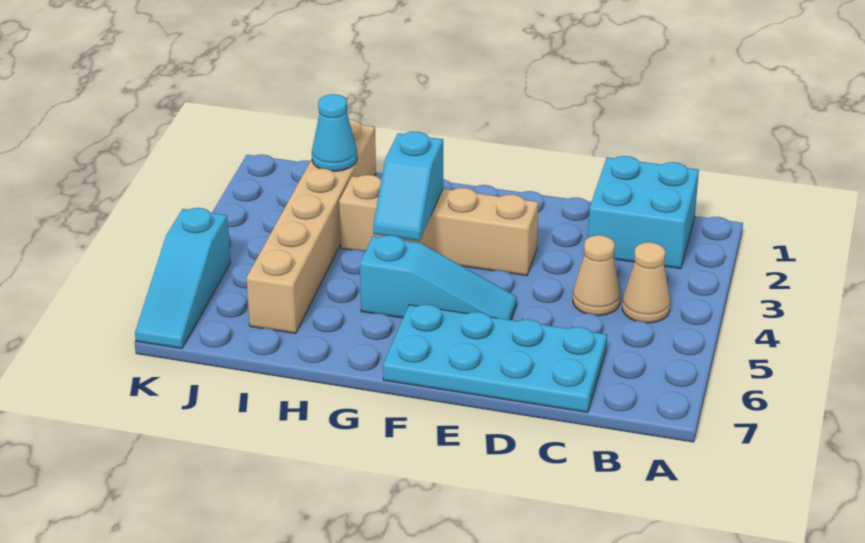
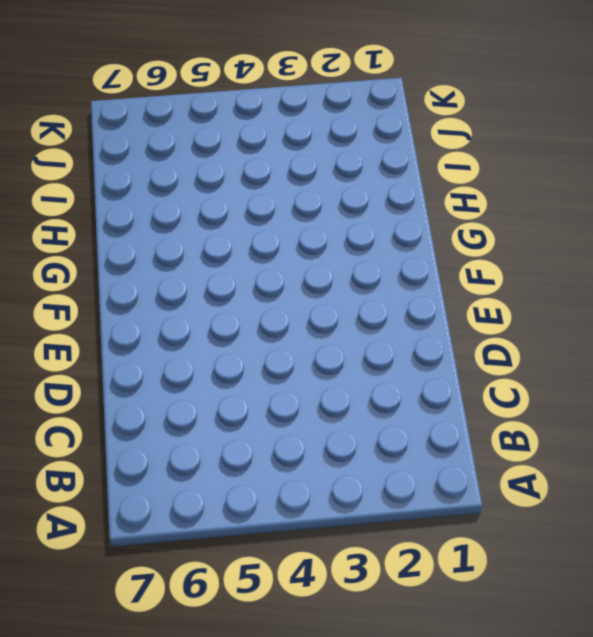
none -> cyan 2x2 brick [588,156,699,269]
none -> tan 1x1 cone [622,242,670,323]

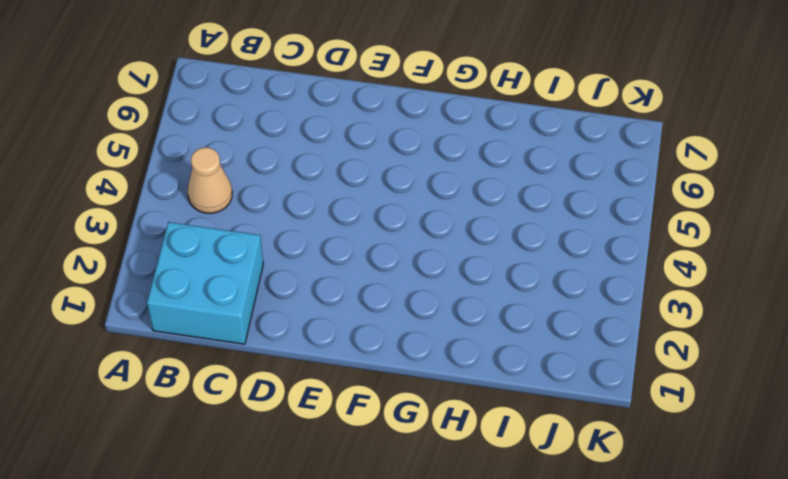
none -> tan 1x1 cone [573,235,621,316]
none -> cyan 2x4 plate [383,304,607,412]

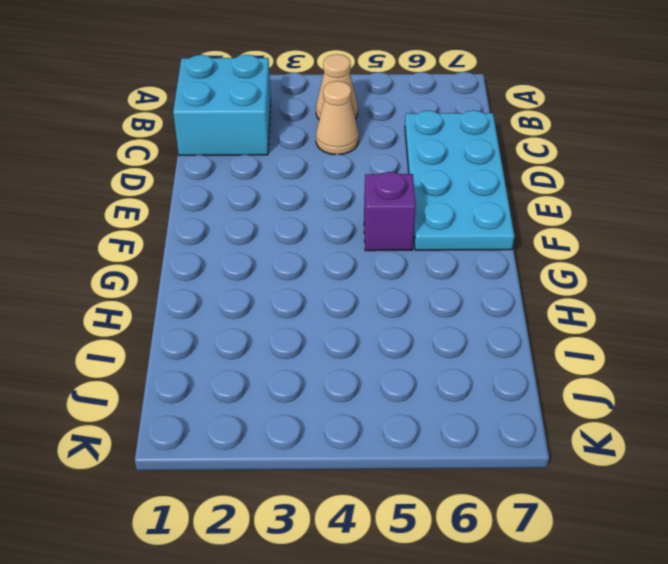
purple 1x1 brick [364,172,416,251] -> cyan 1x3 slope [360,235,517,320]
none -> tan 1x4 brick [339,175,538,276]
none -> tan 1x6 brick [246,119,376,333]

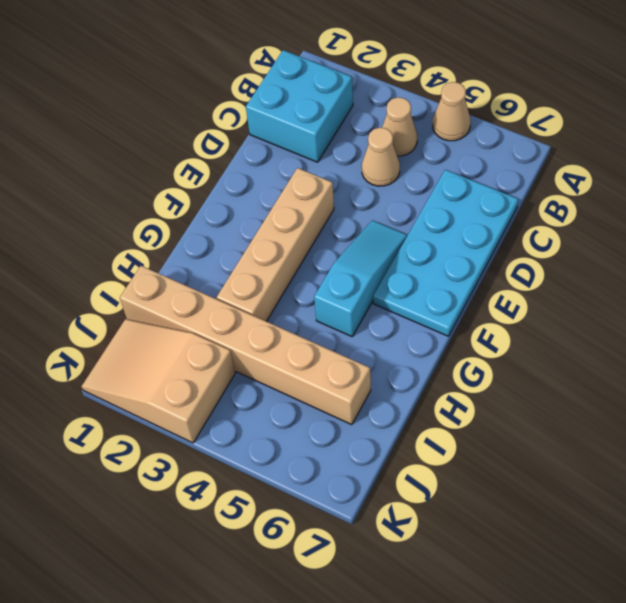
tan 1x1 cone [433,82,470,141] -> none
tan 2x3 slope [82,319,235,443] -> none
none -> cyan 1x3 slope [135,208,230,349]
none -> cyan 1x2 slope [373,132,443,241]

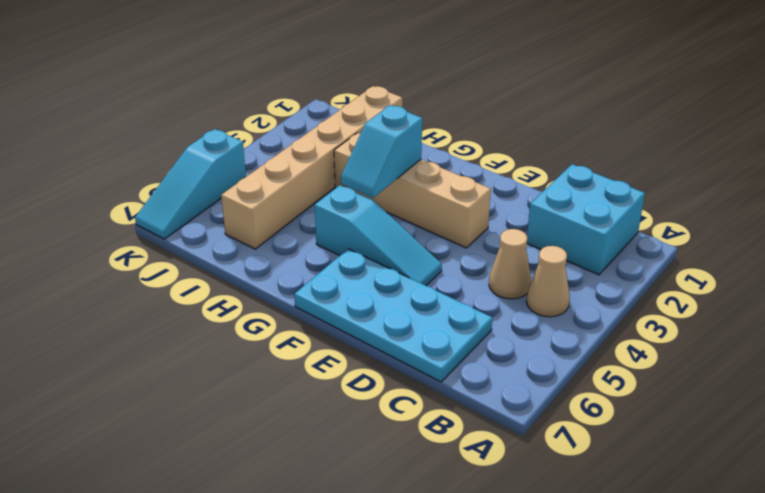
none -> cyan 1x1 cone [312,94,357,171]

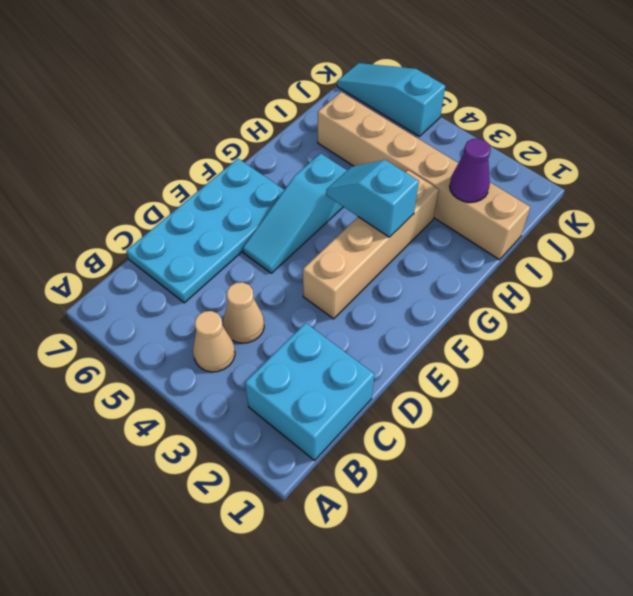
purple 1x1 cone [450,139,491,202] -> cyan 1x1 cone [312,94,357,171]

